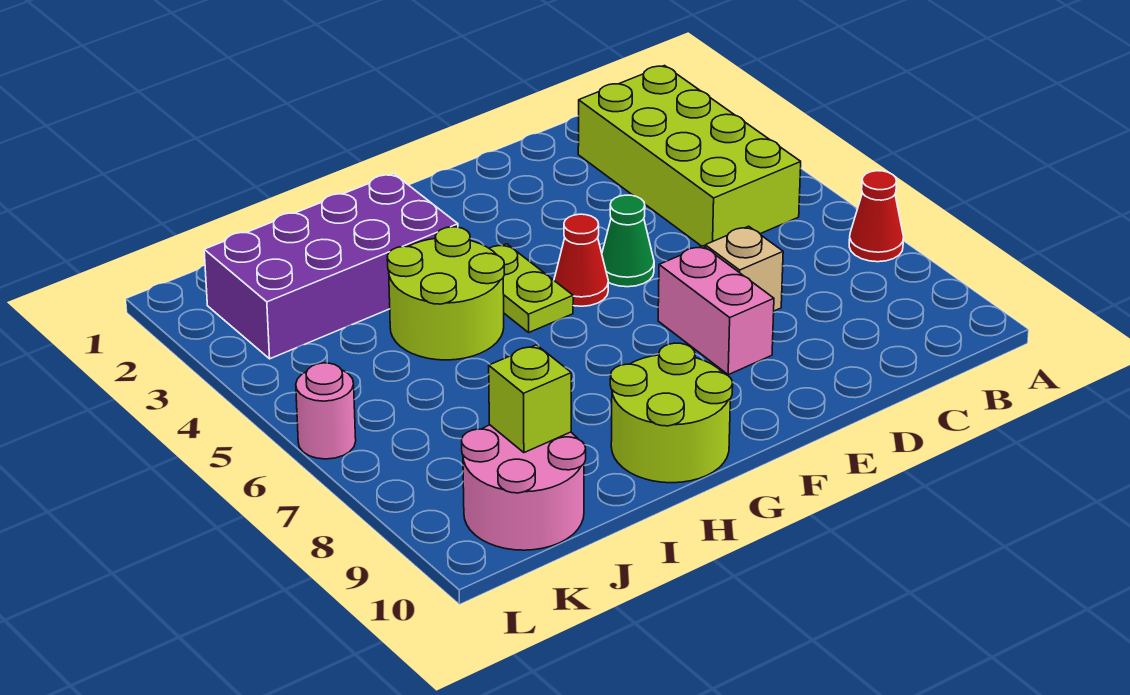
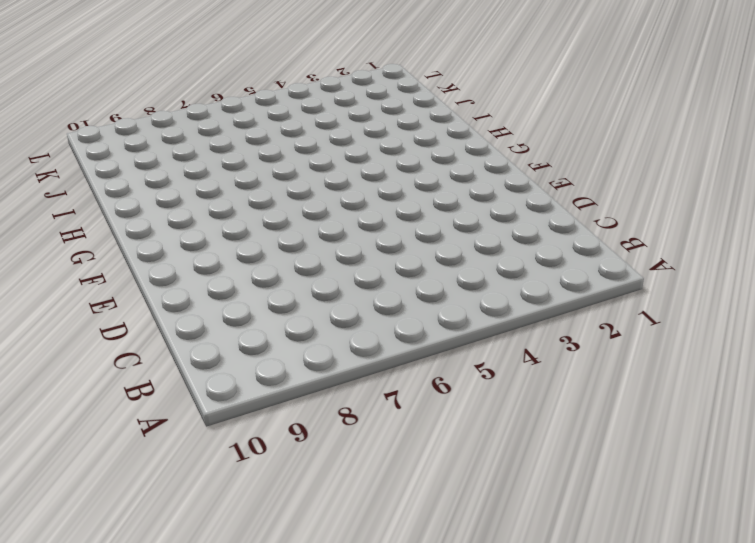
none -> red 1x1 cone [849,171,904,262]
none -> lime 2x4 brick [578,66,801,247]
none -> tan 1x1 brick [705,226,783,311]

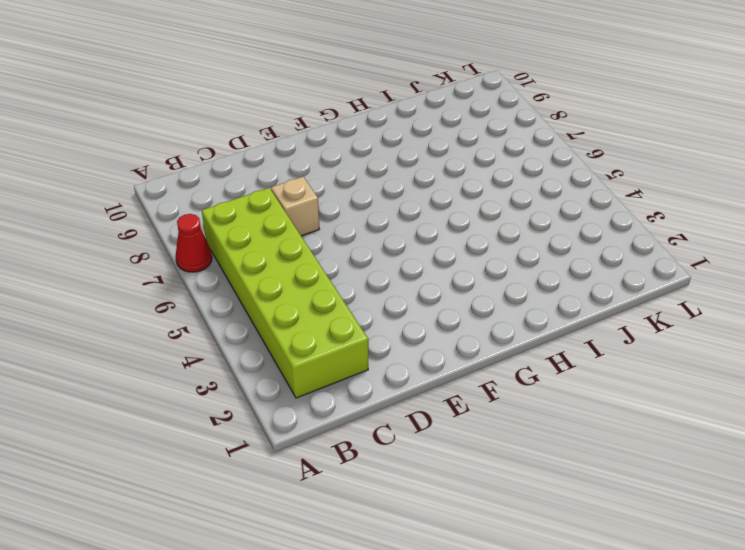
lime 2x6 brick [202,188,368,398] -> lime 2x4 brick [578,66,801,247]
none -> green 1x1 cone [602,195,654,287]
none -> pink 1x2 brick [658,246,774,375]
none -> red 1x1 cone [554,214,608,306]

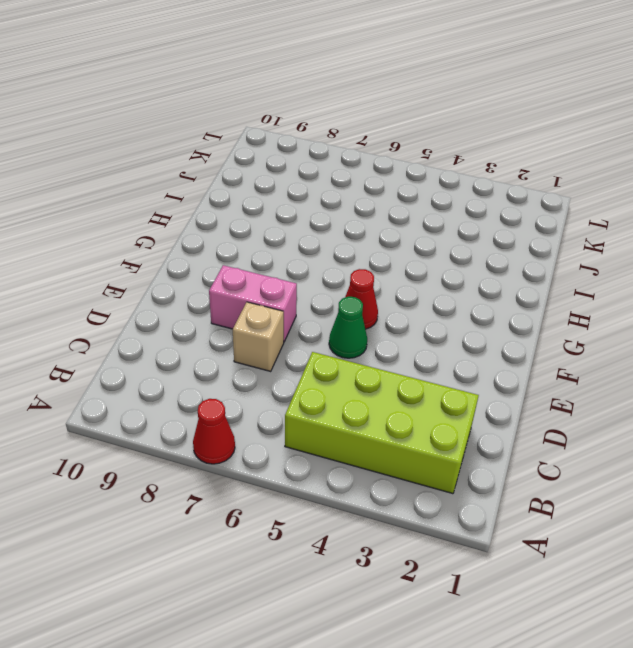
none -> lime 1x2 plate [489,244,573,332]
none -> lime 2x2 round brick [610,343,733,483]
none -> purple 2x4 brick [204,174,458,359]

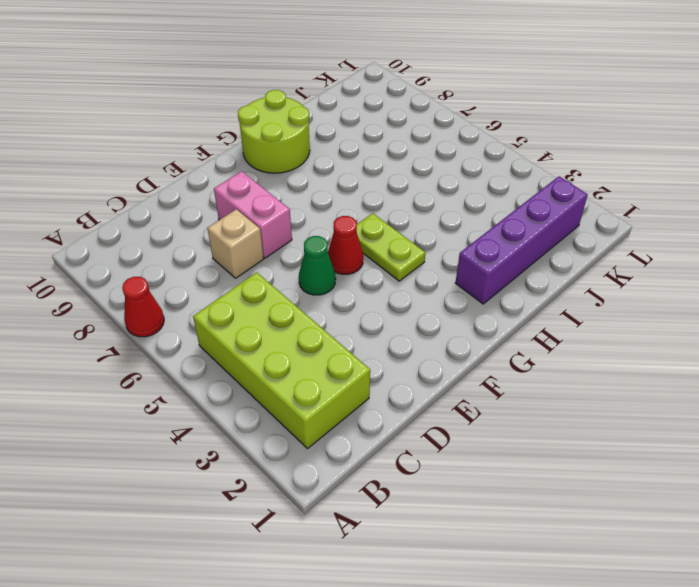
purple 1x4 brick [455,176,588,304] -> purple 2x4 brick [204,174,458,359]
none -> lime 2x2 round brick [387,227,505,360]
none -> pink 2x2 round brick [462,425,586,550]
none -> pink 1x1 round brick [296,363,356,459]

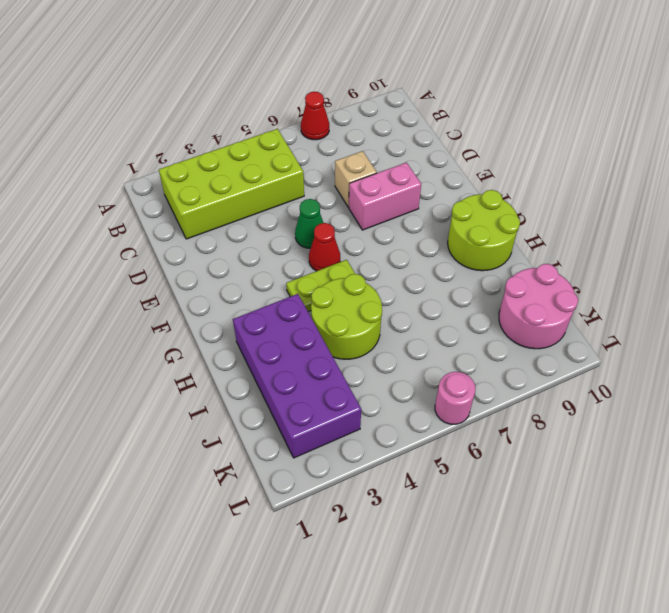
none -> lime 1x1 brick [489,345,571,453]

